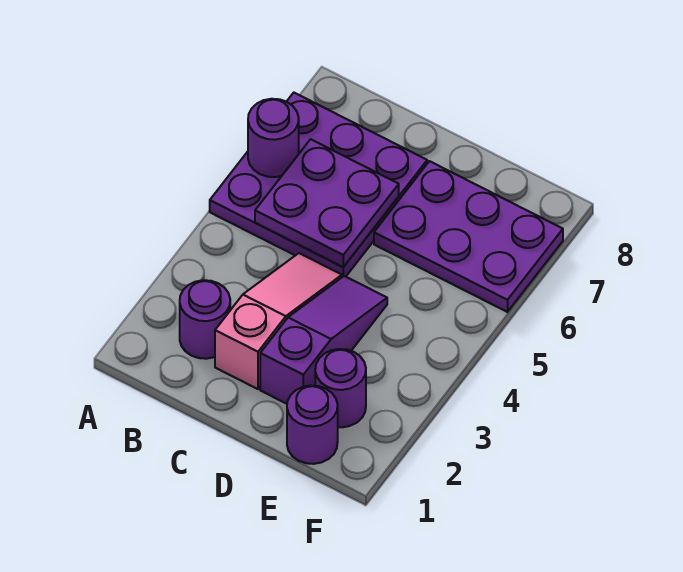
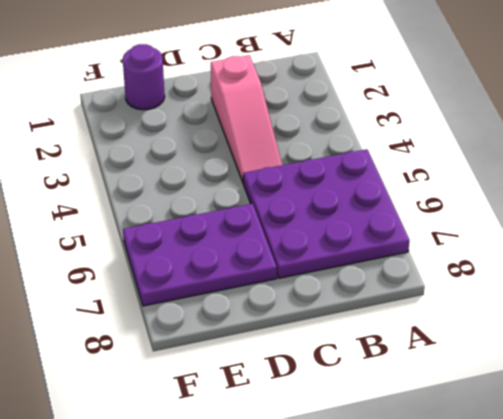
none -> purple 1x1 round brick [180,280,230,359]
none -> purple 1x3 slope [260,276,387,404]

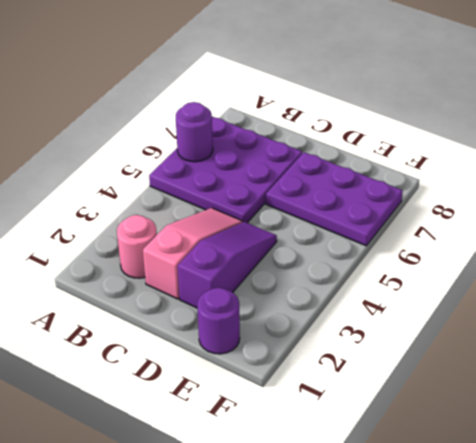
pink 1x1 round brick [117,215,157,278] -> purple 1x1 round brick [180,280,230,359]
none -> purple 1x1 round brick [315,349,366,427]
none -> purple 2x2 plate [255,139,399,267]

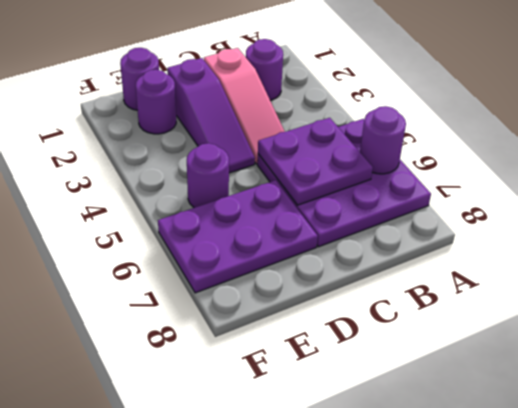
purple 1x1 round brick [187,143,229,208] -> none

